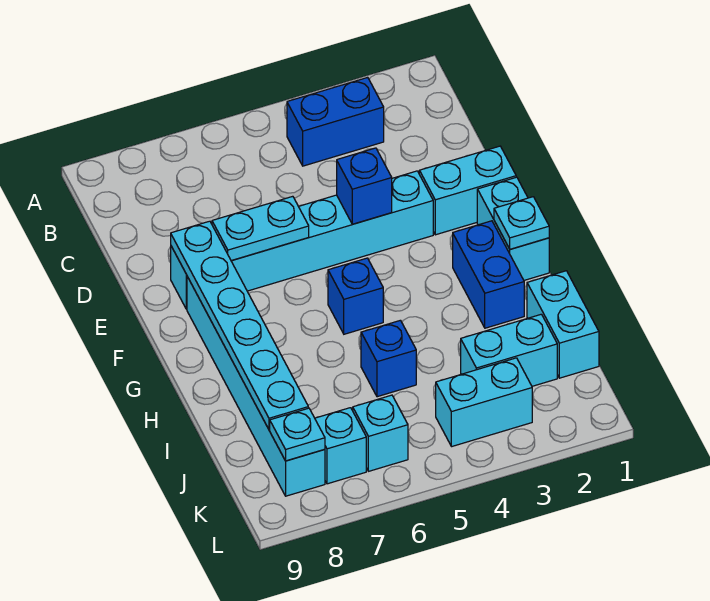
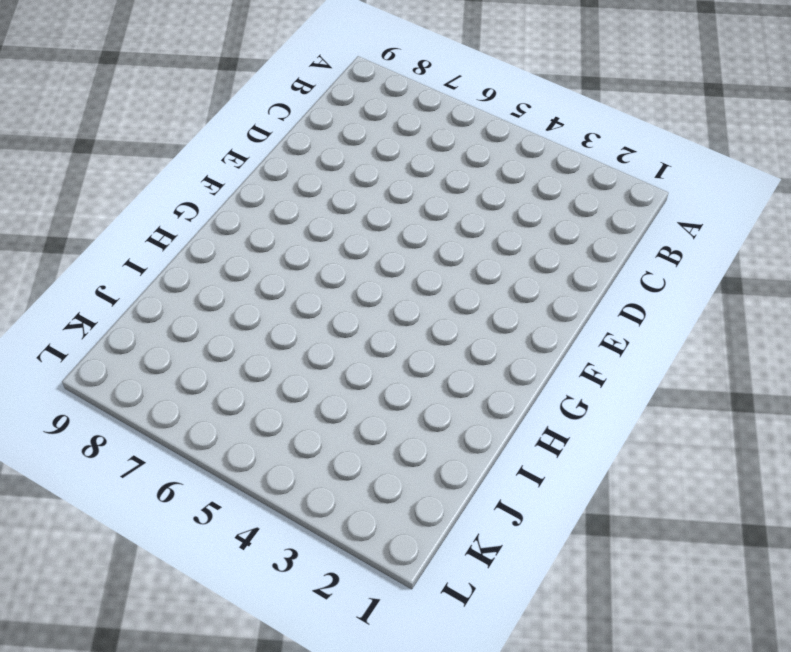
none -> blue 1x2 brick [287,77,384,166]
none -> cyan 1x2 brick [419,146,516,235]
none -> cyan 1x6 brick [171,171,433,309]

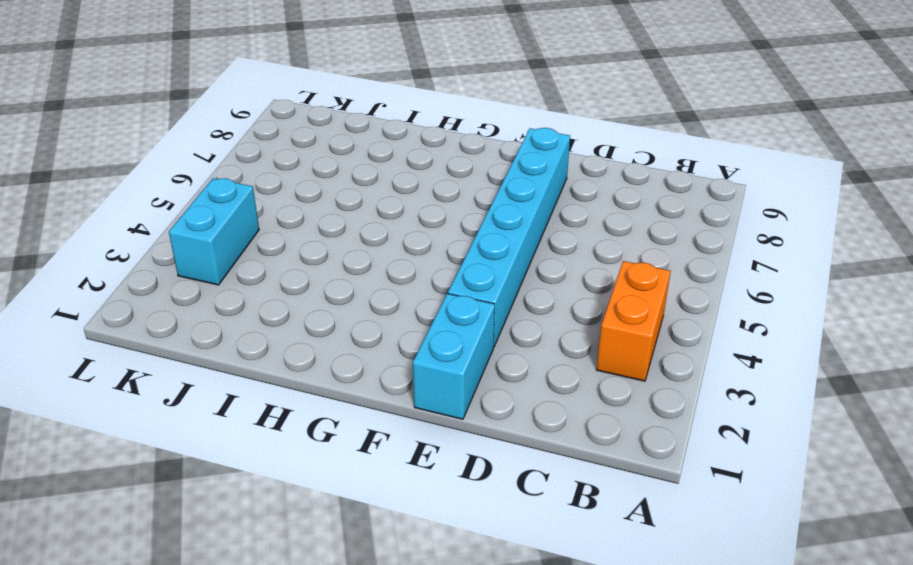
orange 1x2 brick [596,261,671,381] -> blue 1x2 brick [287,77,384,166]
none -> cyan 1x2 brick [477,177,549,280]
none -> cyan 1x6 brick [187,277,325,496]
none -> blue 1x2 brick [453,221,524,328]

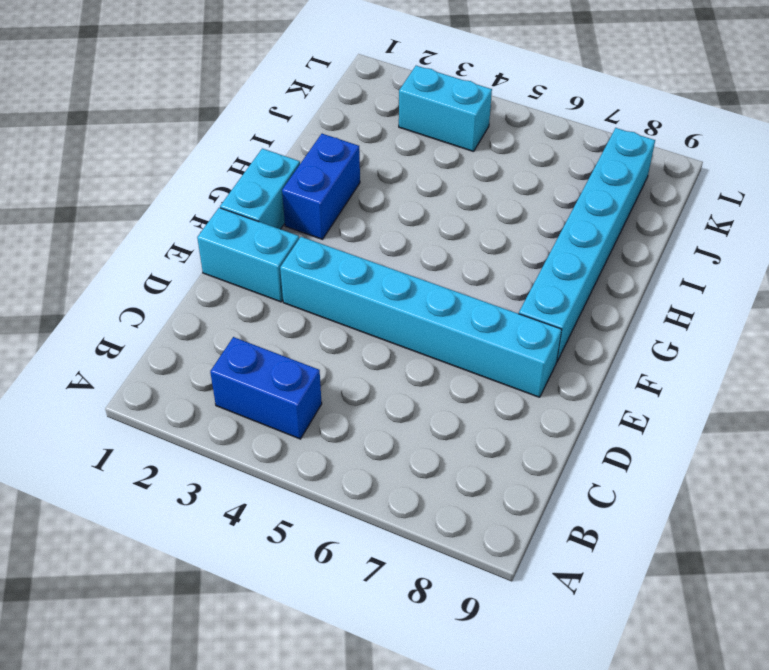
none -> blue 1x1 brick [328,258,383,334]
none -> cyan 1x2 brick [527,271,599,378]
none -> blue 1x1 brick [361,320,416,397]

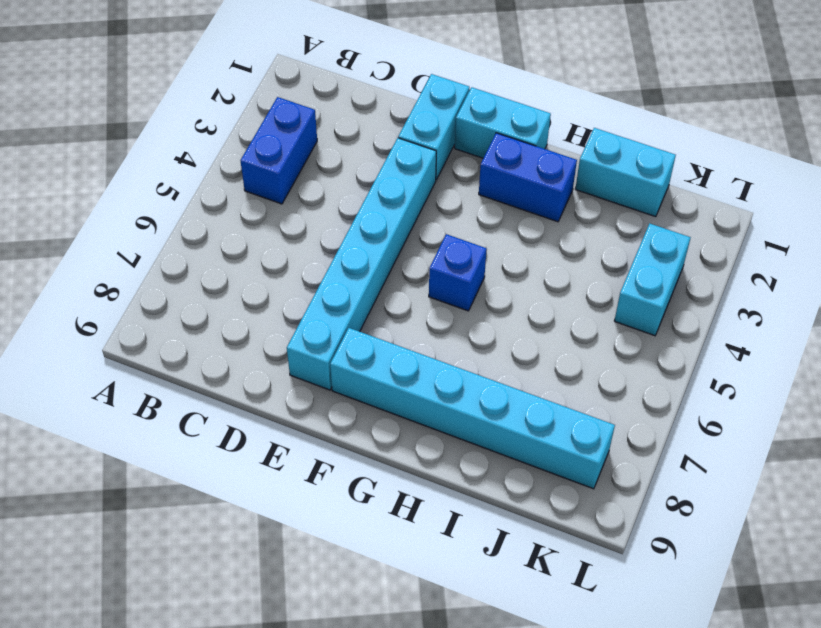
none -> blue 1x1 brick [361,320,416,397]
none -> cyan 1x2 brick [461,314,557,386]
none -> cyan 1x1 brick [353,395,408,471]

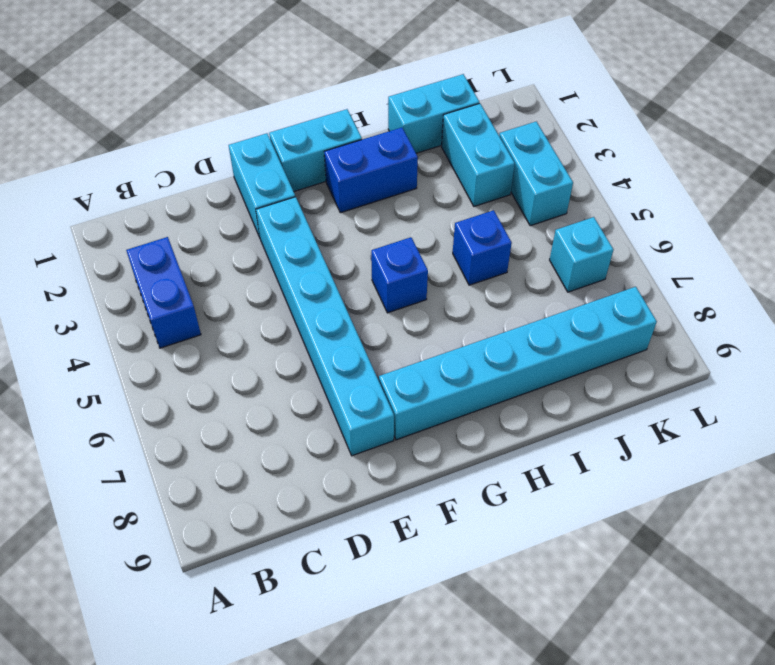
none -> cyan 1x1 brick [315,408,366,484]
none -> blue 1x1 brick [337,148,392,224]
none -> cyan 1x2 plate [212,196,309,261]

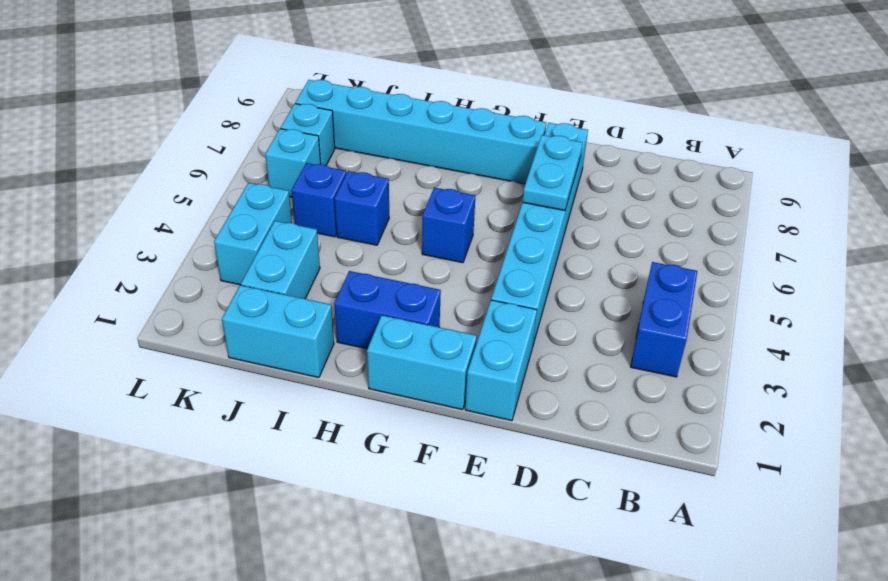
blue 1x1 brick [292,163,346,237] -> blue 1x1 brick moved to [337,148,392,224]
none -> cyan 1x6 plate [171,221,308,430]
none -> cyan 1x1 plate [494,197,549,249]
none -> cyan 1x1 plate [270,408,325,461]

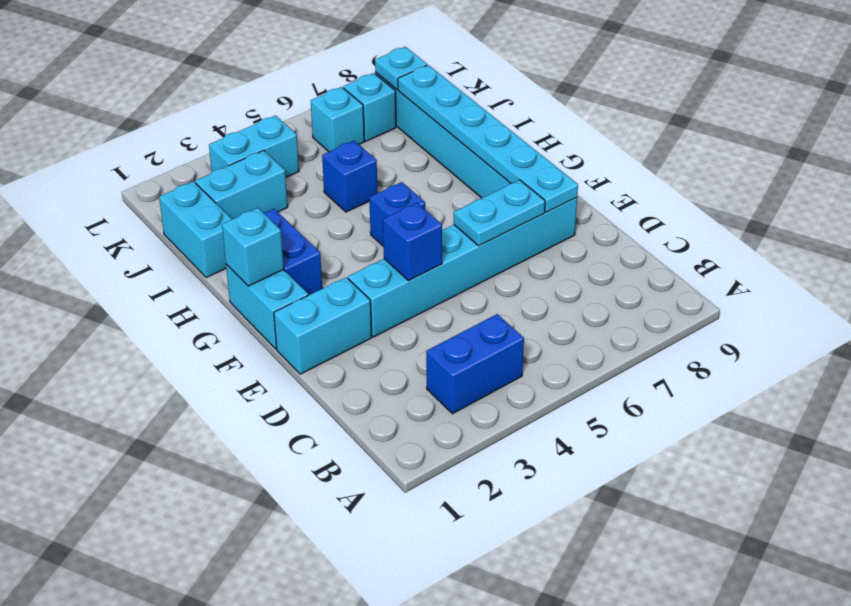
cyan 1x1 brick [222,208,284,286] -> cyan 1x1 plate [494,197,549,249]

